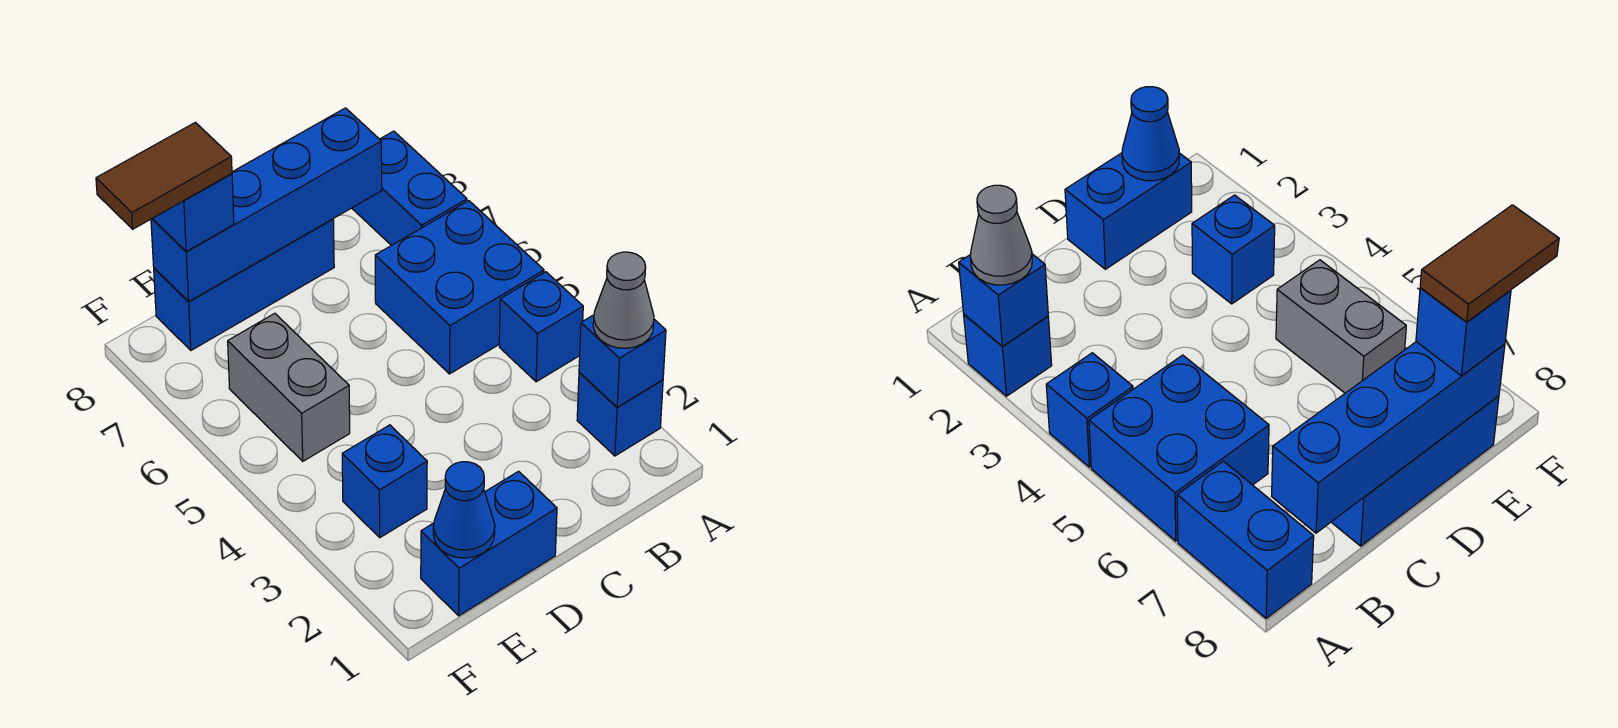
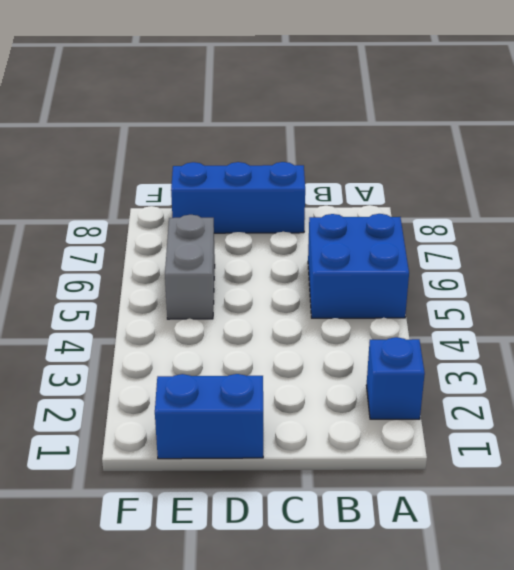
none -> blue 1x1 brick [499,272,583,382]
none -> blue 1x2 brick [352,131,467,246]
none -> blue 1x1 brick [342,425,427,538]

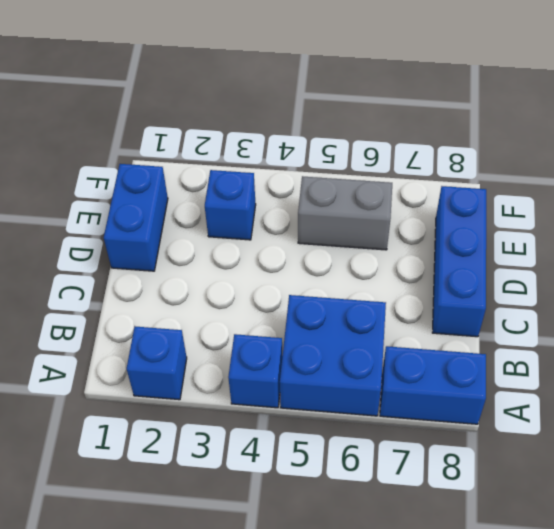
none -> blue 1x1 brick [579,315,666,407]
none -> blue 1x4 brick [151,108,382,301]
none -> blue 1x1 cone [433,462,495,558]

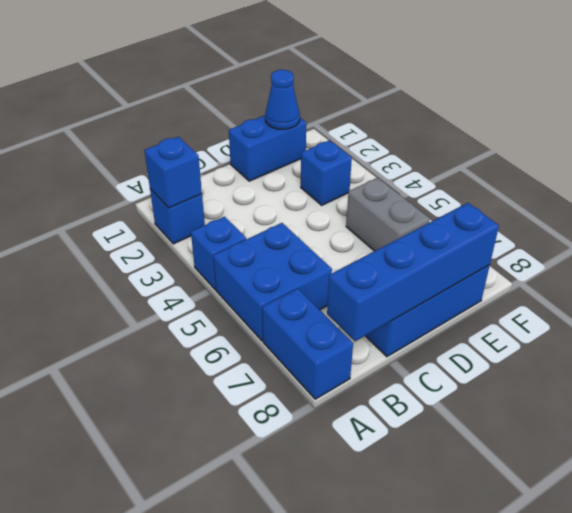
none -> grey 1x1 cone [593,252,654,348]
none -> blue 1x1 brick [152,174,234,251]
none -> brown 1x2 tile [96,122,232,229]

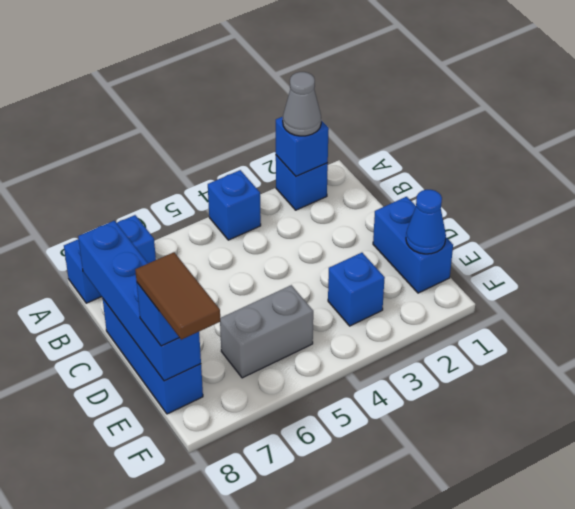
none -> blue 2x2 brick [375,201,544,374]

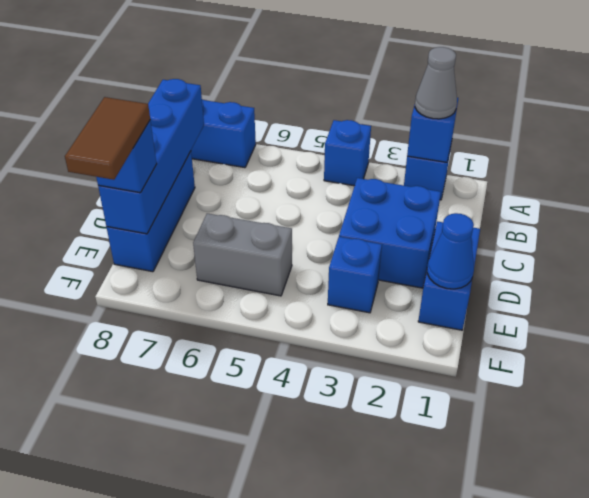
blue 2x2 brick [339,178,441,288] -> blue 2x2 brick moved to [375,201,544,374]

